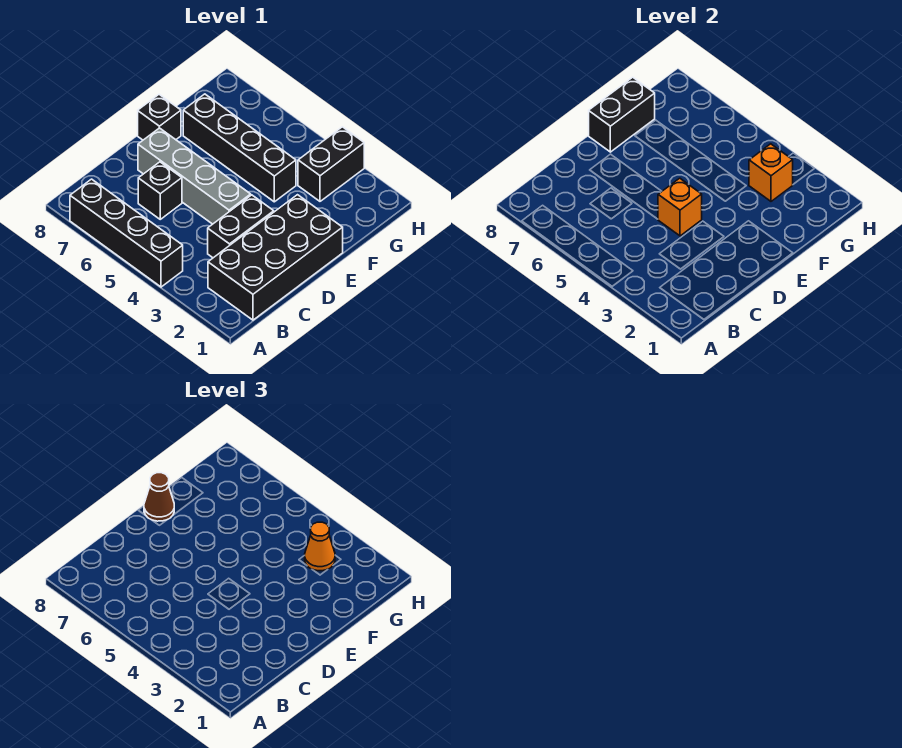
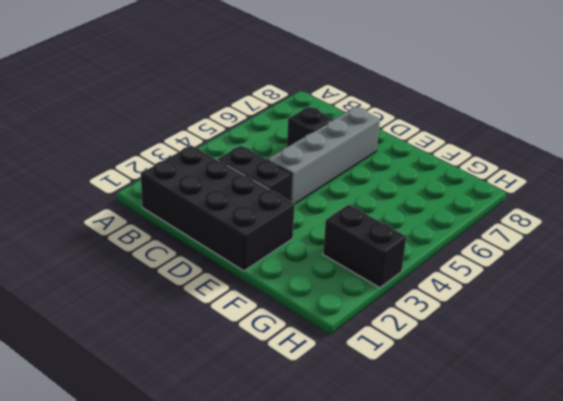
none -> black 1x4 brick [70,179,183,287]
none -> black 1x1 brick [138,94,181,140]
none -> black 1x4 brick [183,94,296,202]

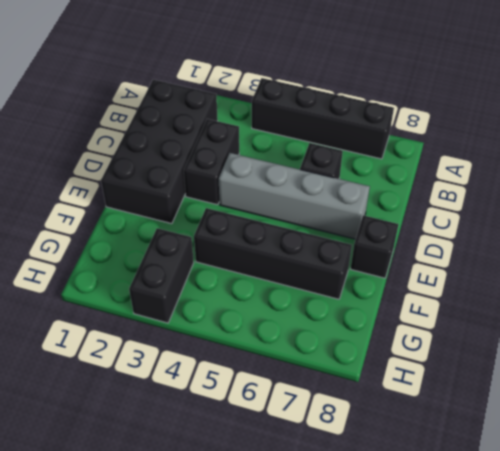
none -> orange 1x1 brick [658,178,702,236]
none -> black 1x2 brick [589,77,655,152]
none -> orange 1x1 brick [749,144,793,201]

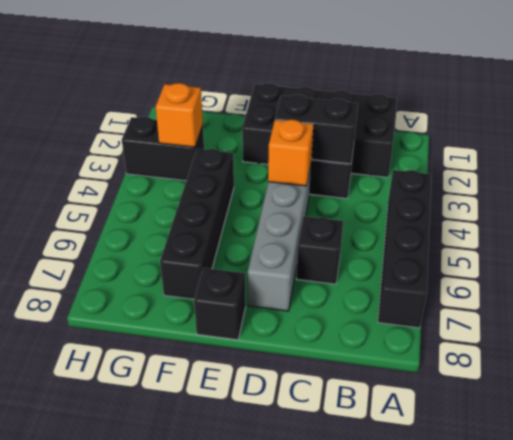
black 1x2 brick [275,95,358,164] -> black 1x2 brick moved to [589,77,655,152]
none -> brown 1x1 cone [144,473,174,521]
none -> orange 1x1 cone [305,522,335,571]

